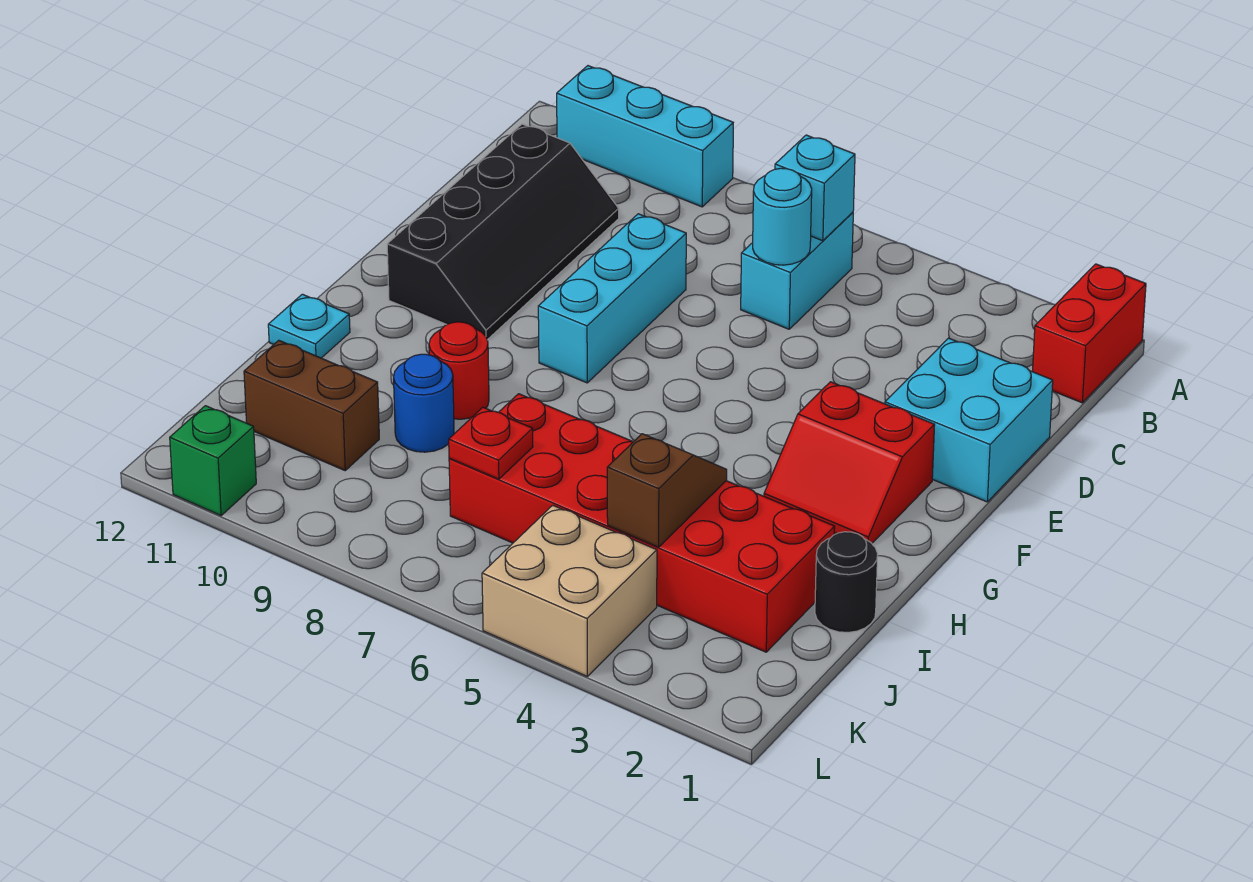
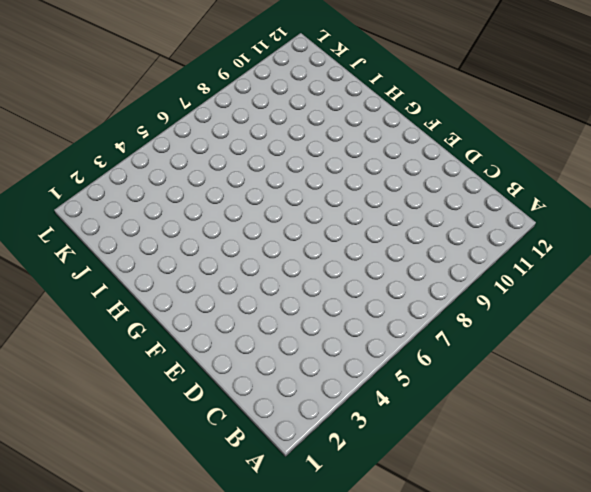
none -> red 1x2 brick [1033,264,1146,403]
none -> cyan 1x3 brick [557,66,733,207]
none -> cyan 1x2 brick [741,212,853,329]

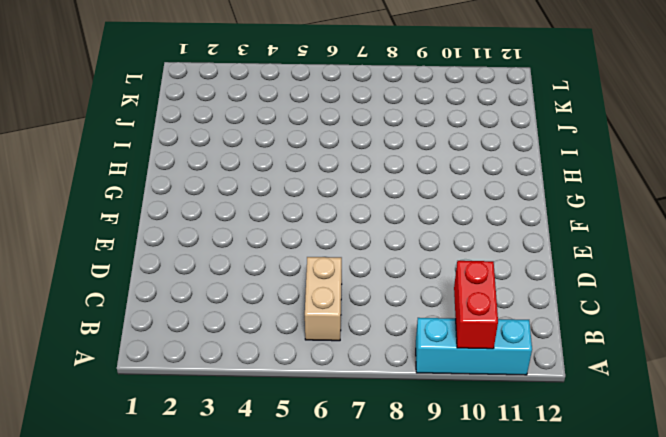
red 1x2 brick [454,261,498,349] -> red 1x2 brick moved to [1033,264,1146,403]
tan 1x2 brick [305,257,342,341] -> cyan 1x2 brick [741,212,853,329]
none -> black 2x4 slope [387,124,619,340]
none -> cyan 2x2 brick [885,338,1053,502]
none -> cyan 1x3 brick [538,214,686,383]

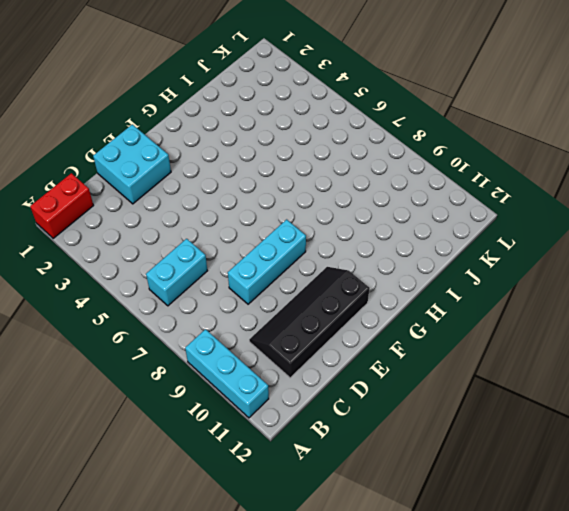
none -> red 2x2 slope [764,382,935,543]
none -> red 1x1 round brick [429,322,489,419]
none -> cyan 1x1 plate [268,294,350,358]

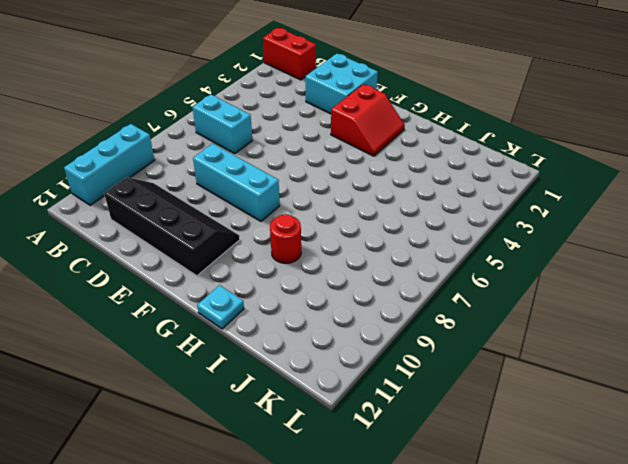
none -> black 1x1 round brick [815,532,878,633]
none -> red 2x6 brick [449,394,835,652]
none -> blue 1x1 round brick [394,354,454,452]

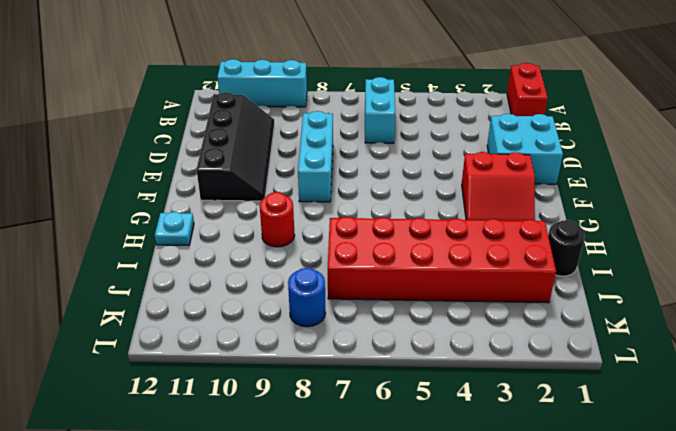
blue 1x1 round brick [288,268,326,327] -> blue 1x1 round brick moved to [394,354,454,452]
none -> brown 1x2 brick [244,340,379,470]
none -> tan 2x2 brick [482,505,657,676]
none -> green 1x1 brick [170,406,256,516]

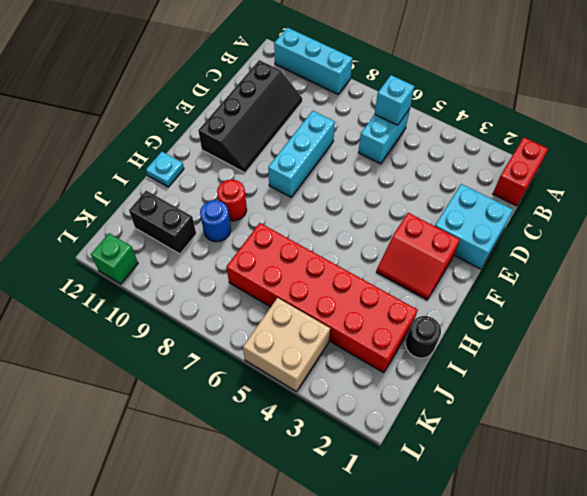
black 1x2 brick [129,191,196,254] -> brown 1x2 brick [244,340,379,470]
none -> cyan 1x1 round brick [753,168,812,265]
none -> brown 1x2 slope [607,434,727,547]
none -> red 1x1 plate [449,407,533,479]

